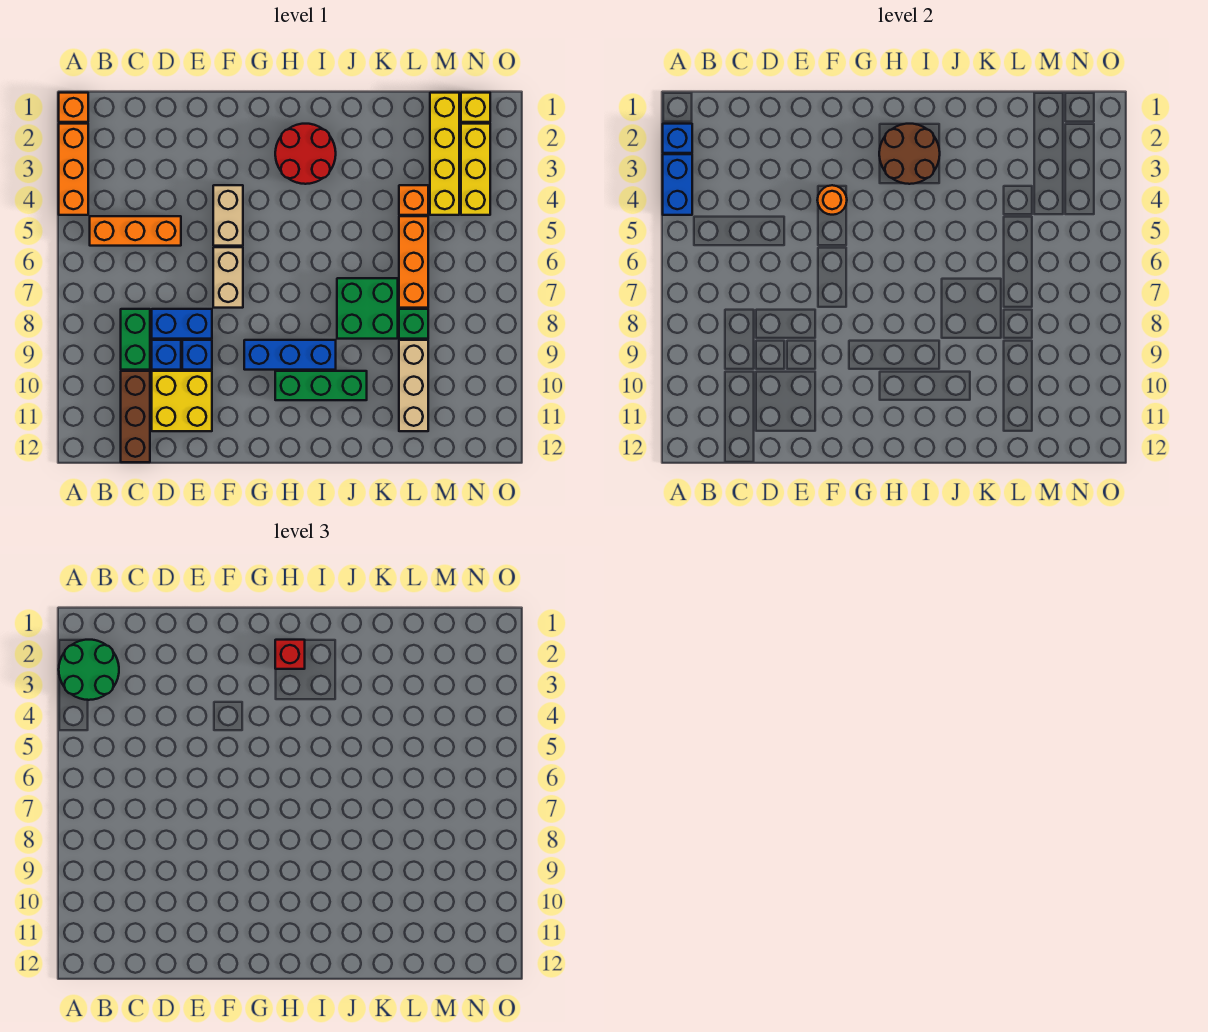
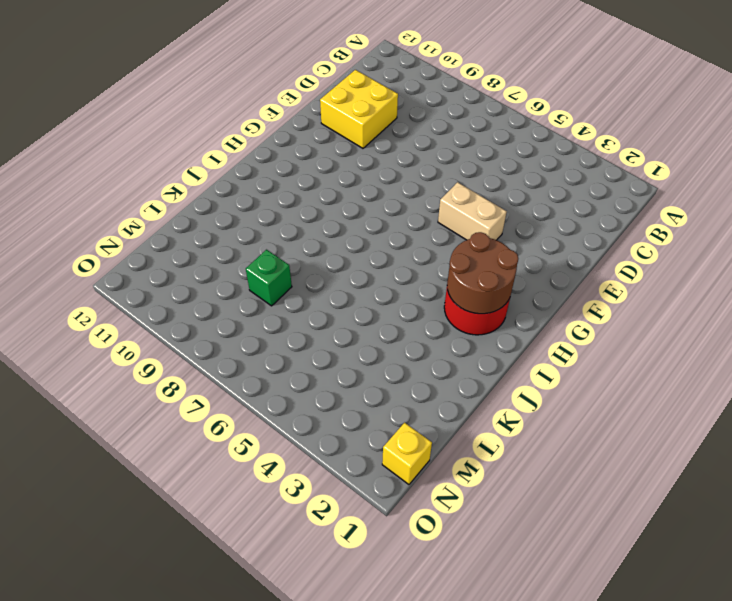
none -> orange 1x1 brick [59,93,88,122]
none -> orange 1x3 brick [59,124,88,215]
none -> orange 1x3 brick [90,216,181,246]

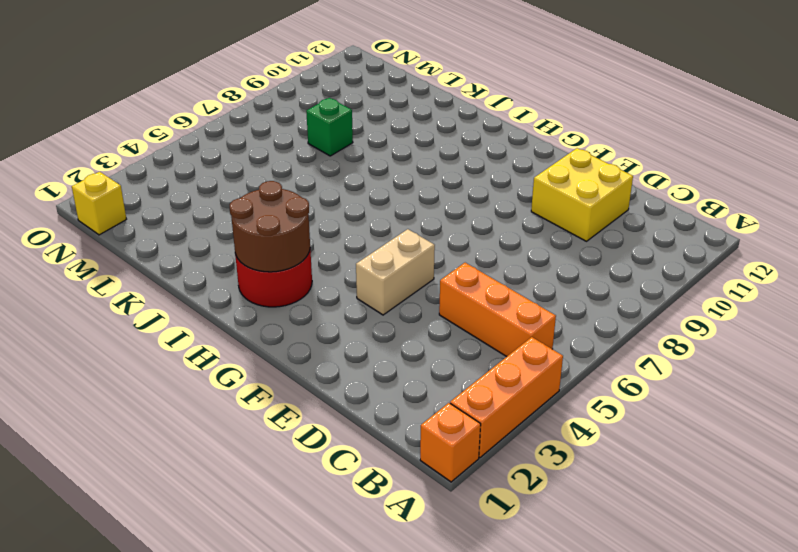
none -> green 1x2 brick [121,309,150,370]
none -> brown 1x3 brick [121,371,150,462]
none -> blue 1x2 brick [152,309,212,339]

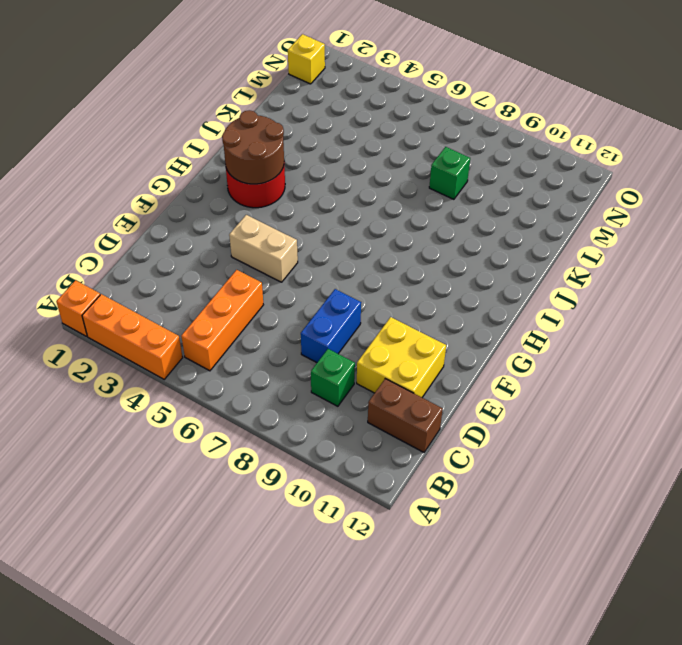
green 1x1 brick [311,349,355,406] -> green 1x2 brick [121,309,150,370]
brown 1x2 brick [368,379,443,452] -> brown 1x3 brick [121,371,150,462]
none -> blue 1x1 brick [152,340,181,370]
none -> blue 1x1 brick [182,340,212,370]
none -> tan 1x2 brick [213,247,243,308]

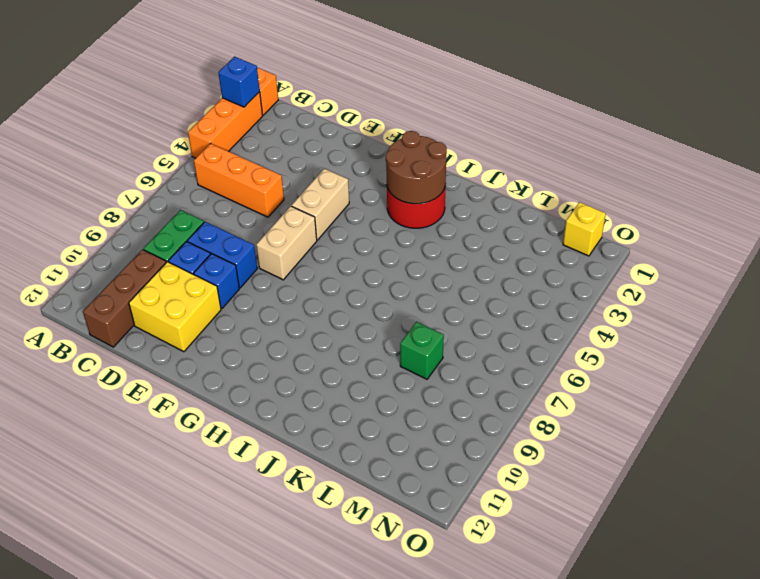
none -> blue 1x3 brick [244,340,336,370]
none -> green 1x3 brick [275,371,367,400]
none -> green 2x2 brick [337,278,398,339]

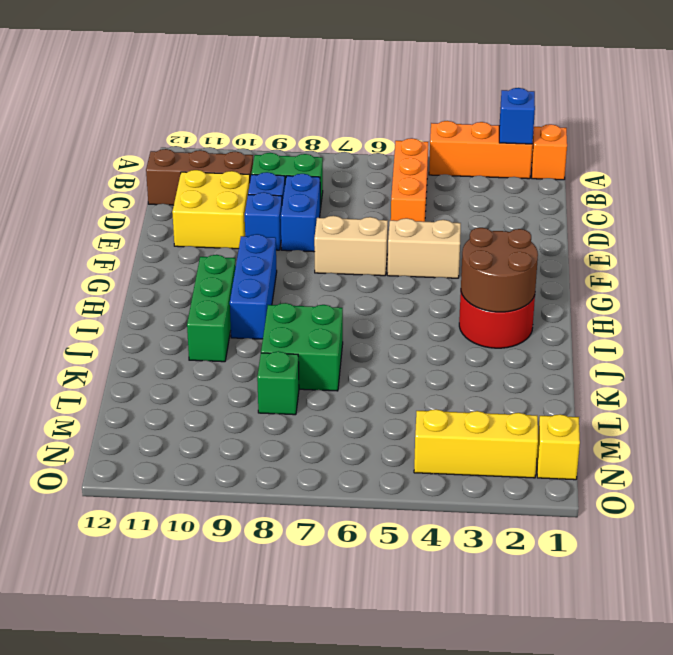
none -> orange 1x1 brick [399,185,428,215]
none -> orange 1x3 brick [399,216,428,308]
none -> tan 1x3 brick [399,340,428,431]

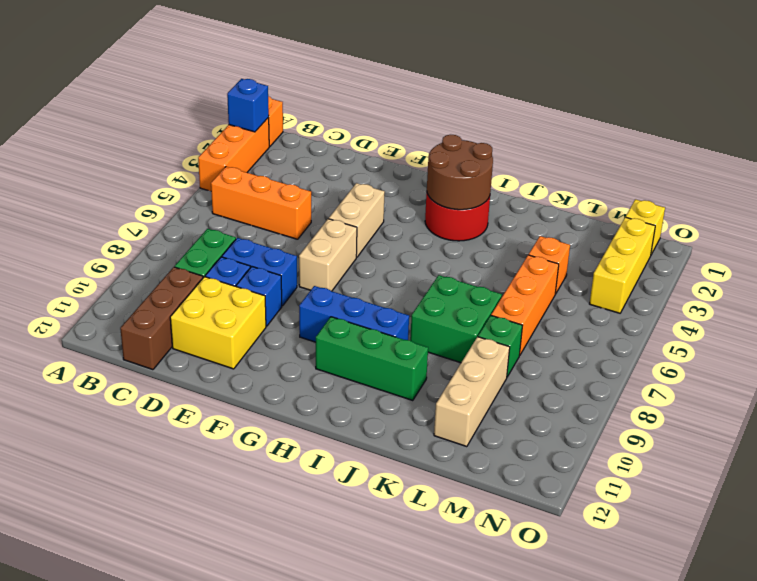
none -> yellow 1x4 brick [430,93,459,215]
none -> blue 1x2 brick [663,154,692,215]
none -> orange 1x1 round brick [817,185,847,215]

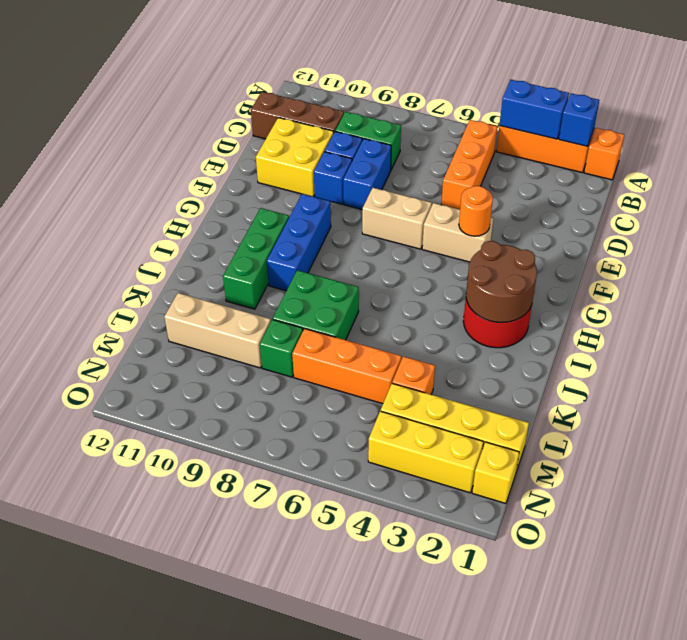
none -> green 2x2 round brick [59,640,119,700]
none -> red 1x1 brick [275,640,305,669]

